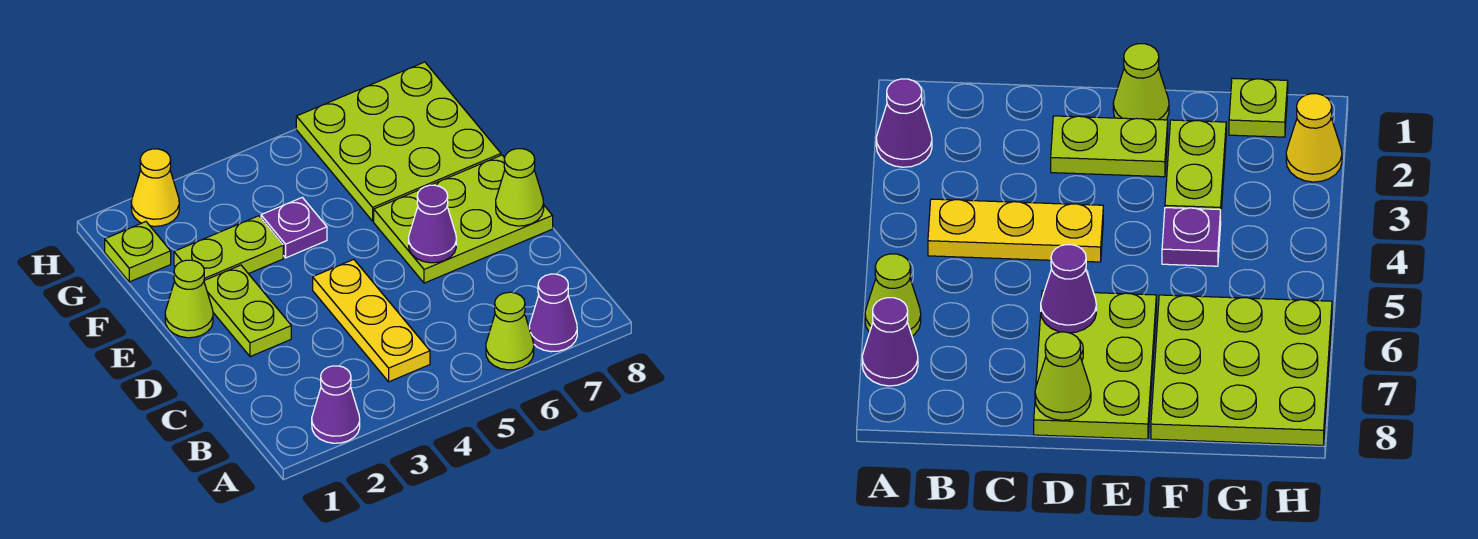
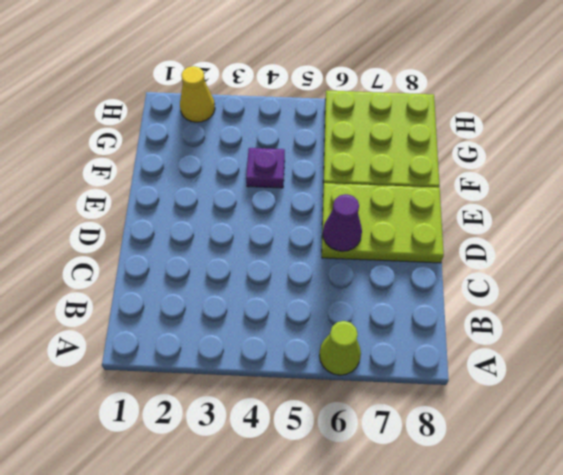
none -> purple 1x1 cone [312,366,360,443]
none -> purple 1x1 cone [529,274,577,352]
none -> yellow 1x3 plate [313,259,430,382]

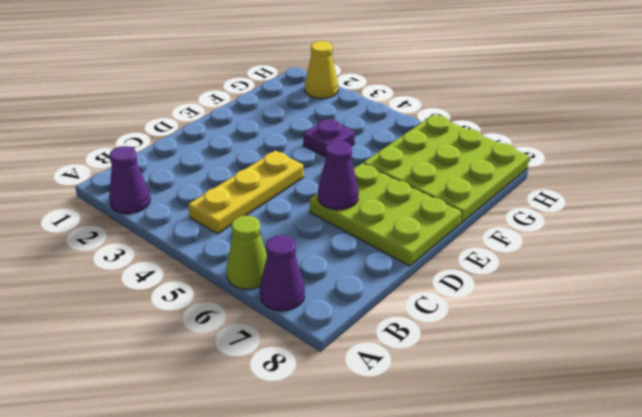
none -> lime 1x2 plate [204,265,291,357]
none -> lime 1x1 cone [165,260,213,338]
none -> lime 1x2 plate [174,216,283,280]

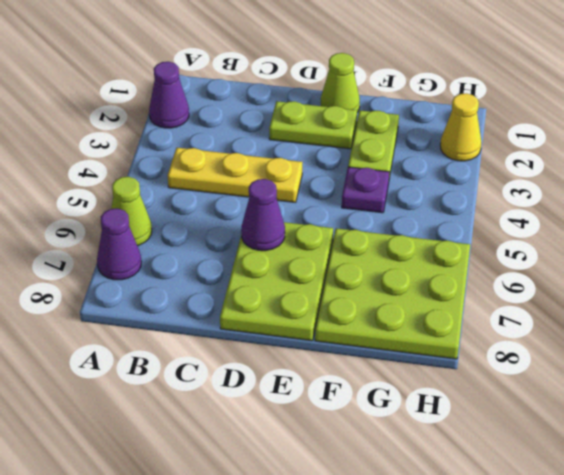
none -> lime 1x1 plate [105,222,171,282]
none -> lime 1x1 cone [496,149,544,226]

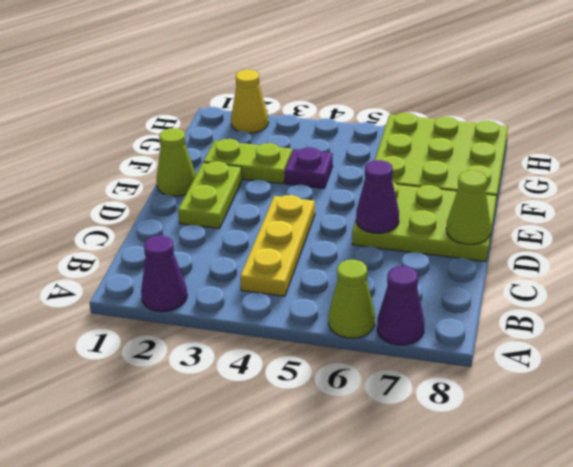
none -> lime 1x1 plate [105,222,171,282]

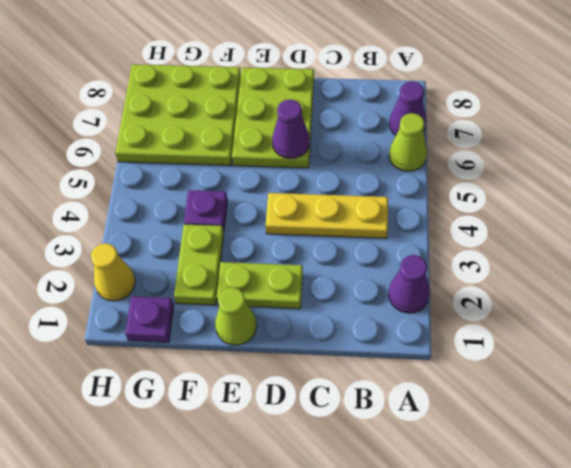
purple 1x1 plate [125,296,174,342] -> lime 1x1 plate [105,222,171,282]
none -> lime 1x1 cone [496,149,544,226]

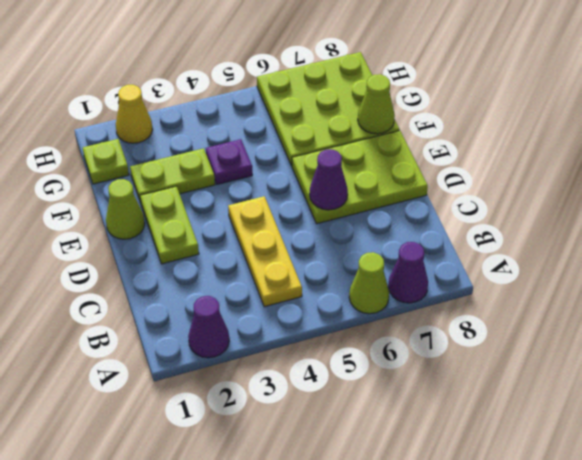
lime 1x1 cone [358,74,395,134] -> lime 1x1 cone moved to [496,149,544,226]

